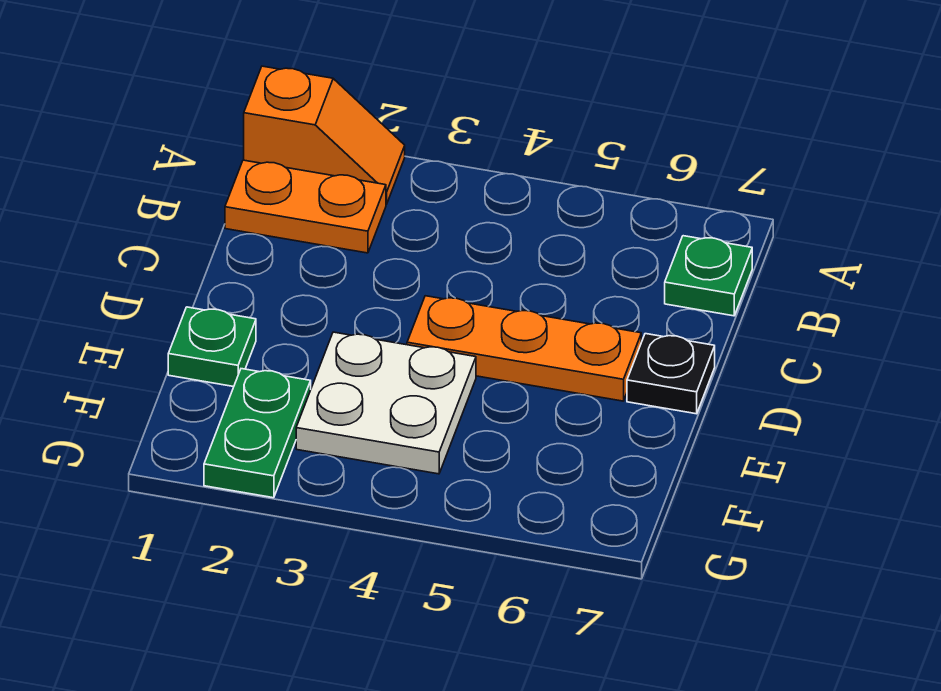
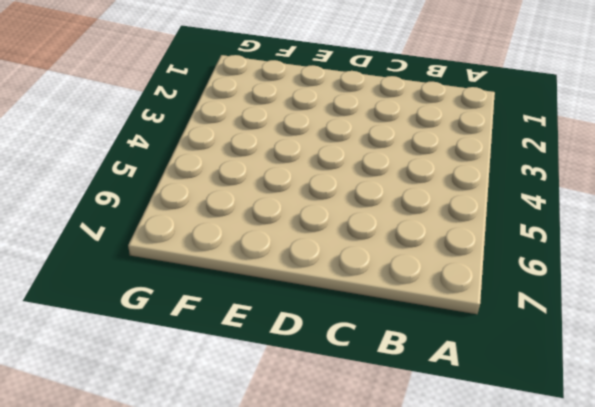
none -> orange 1x2 slope [244,66,405,204]
none -> orange 1x2 plate [225,160,386,253]

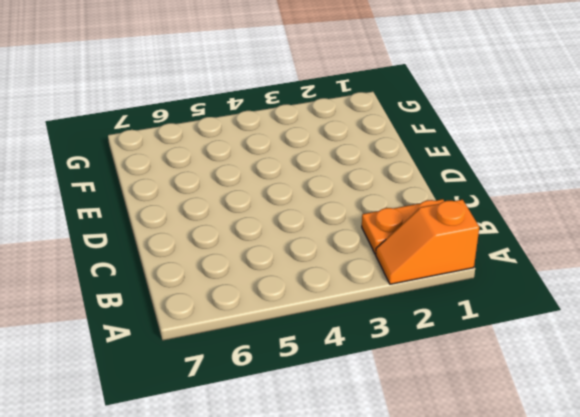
none -> green 1x1 plate [665,236,752,316]
none -> orange 1x3 plate [407,296,641,401]

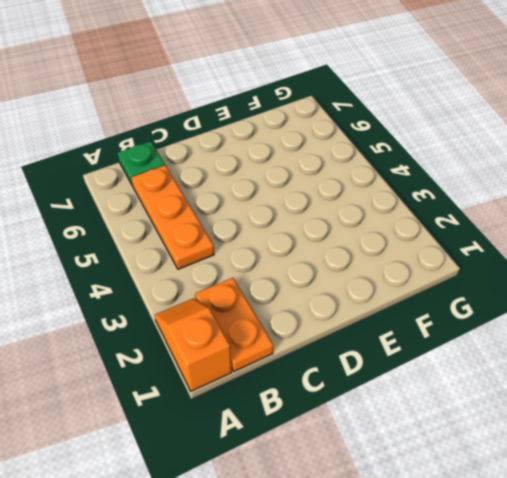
orange 1x3 plate [131,165,214,269] -> orange 1x3 plate moved to [407,296,641,401]
none -> black 1x1 plate [627,334,715,414]
none -> green 1x1 plate [168,307,256,387]

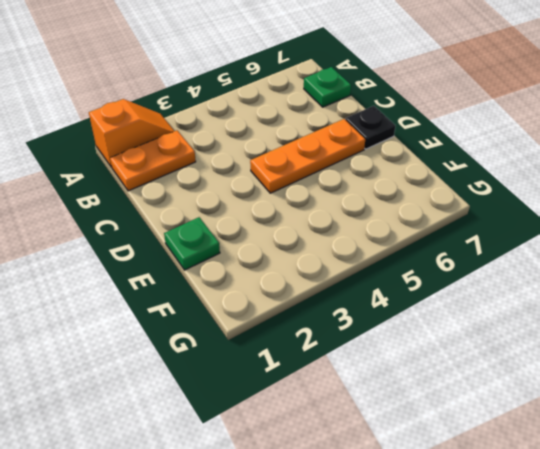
none -> white 2x2 plate [296,332,476,474]
none -> green 1x2 plate [204,369,311,498]

